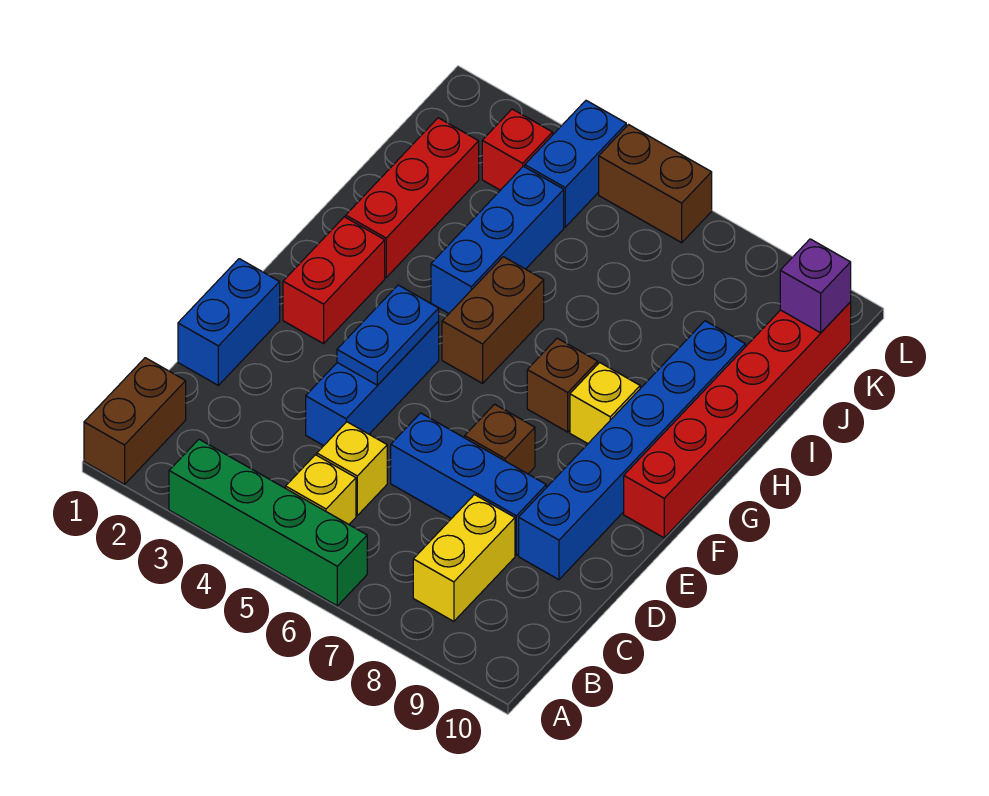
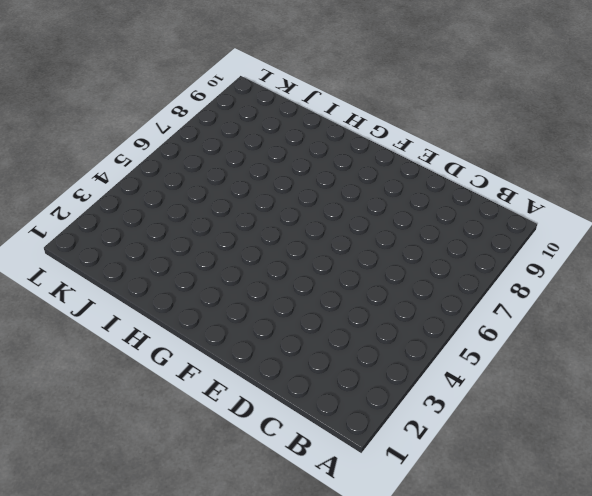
none -> brown 1x2 brick [84,358,186,485]
none -> green 1x4 brick [169,439,367,606]
none -> yellow 1x1 brick [286,455,356,524]

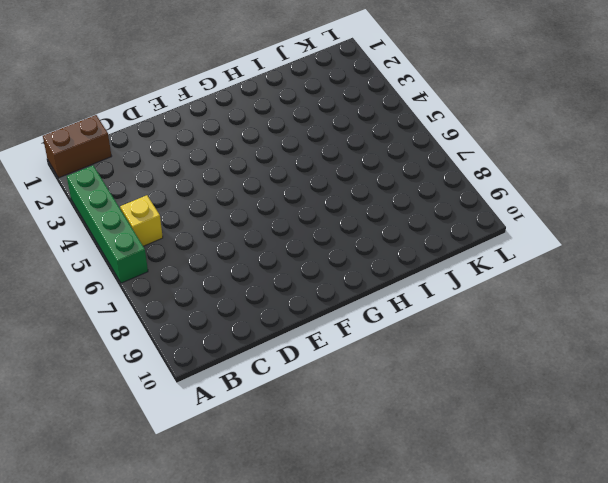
none -> yellow 1x2 brick [413,495,515,621]
none -> yellow 1x1 brick [317,422,387,515]
none -> blue 1x2 brick [178,259,280,385]

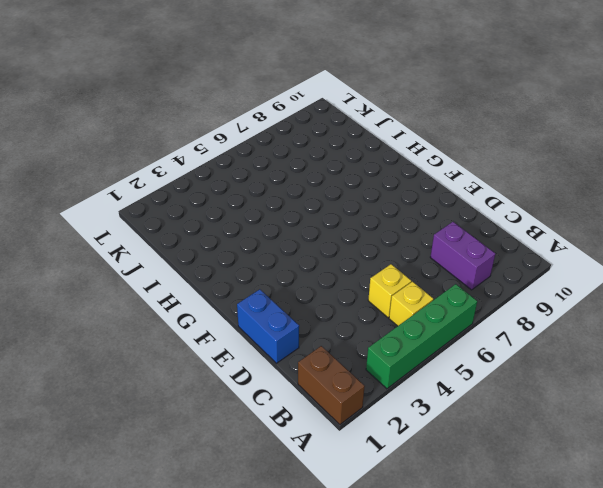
purple 1x2 brick [430,222,495,290] -> yellow 1x2 brick [413,495,515,621]
none -> blue 1x3 brick [306,322,439,446]
none -> blue 1x3 brick [391,413,546,555]
none -> blue 1x6 brick [519,321,745,580]

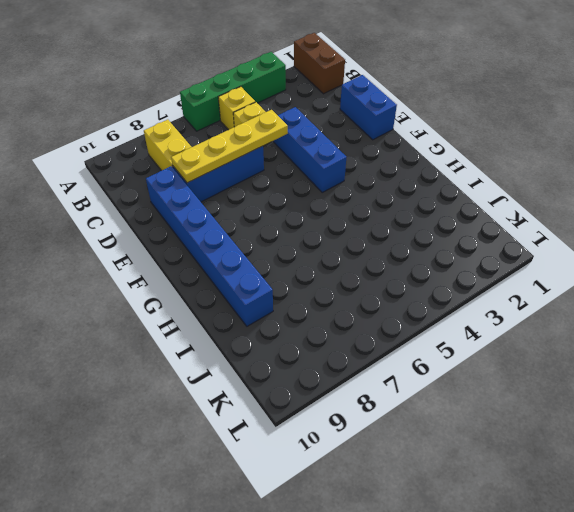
yellow 1x4 plate [171,110,288,183] -> none
none -> brown 1x1 brick [465,404,535,474]
none -> red 1x2 brick [283,217,385,344]
none -> red 1x6 brick [624,302,851,538]

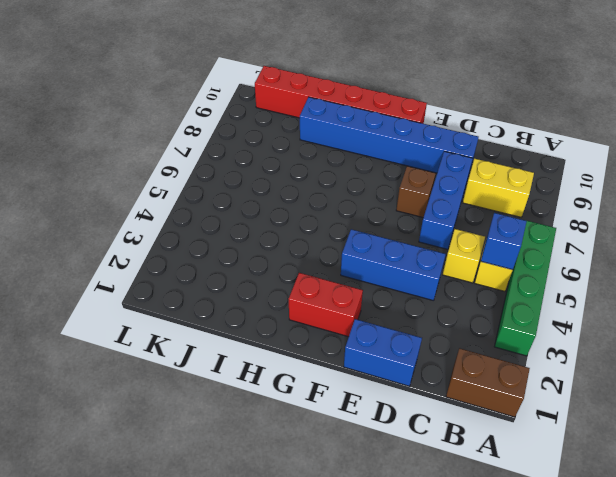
blue 1x1 brick [481,213,527,270] -> none
none -> brown 1x2 brick [442,257,544,383]
none -> brown 1x1 brick [527,338,598,432]
none -> yellow 1x1 brick [570,363,640,443]

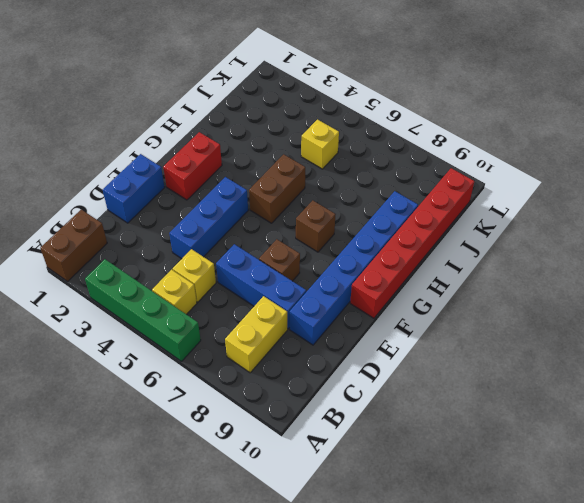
yellow 1x1 brick [301,120,339,169] -> yellow 1x1 brick moved to [570,363,640,443]
none -> red 1x3 brick [346,118,479,277]
none -> blue 1x3 brick [431,166,564,313]
none -> red 1x1 brick [482,109,553,190]

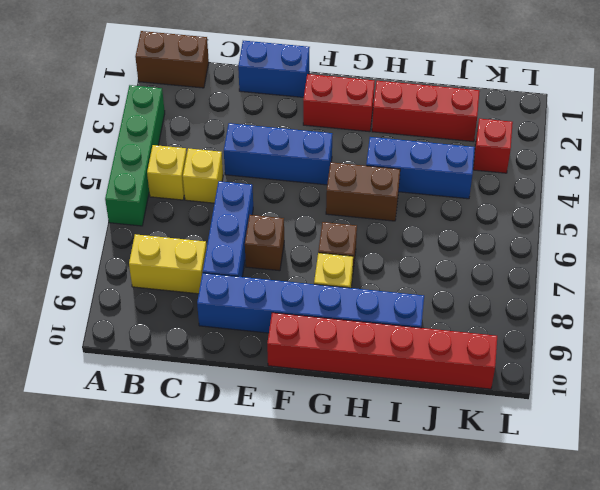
none -> blue 1x2 brick [525,100,626,227]
none -> brown 1x2 brick [599,125,712,243]
none -> blue 1x2 plate [337,285,439,385]

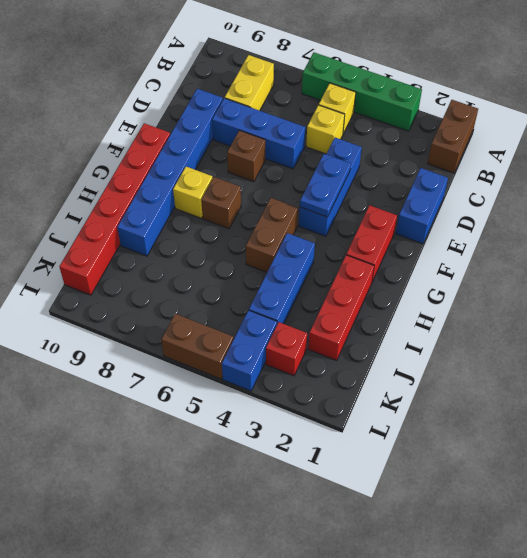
none -> purple 1x1 brick [780,239,851,333]

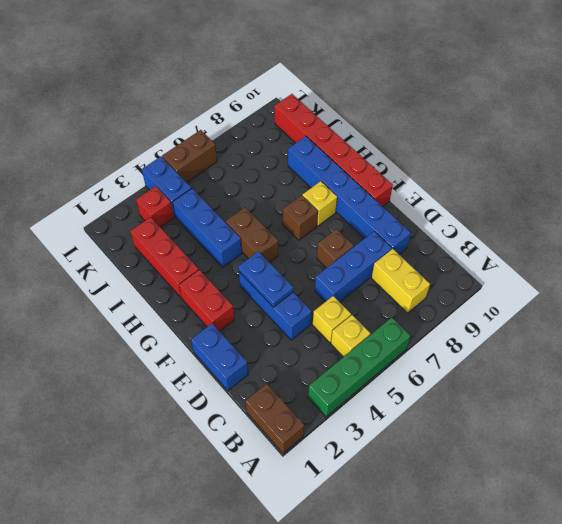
none -> purple 1x1 brick [780,239,851,333]

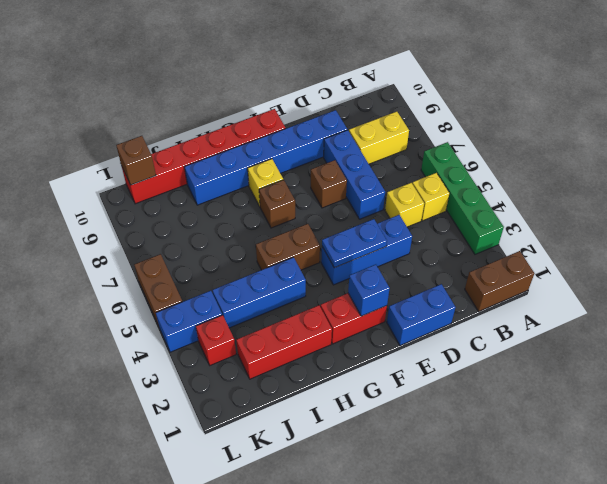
blue 1x1 brick [348,265,390,316] -> none
brown 1x1 brick [116,136,156,185] -> purple 1x1 brick [780,239,851,333]

